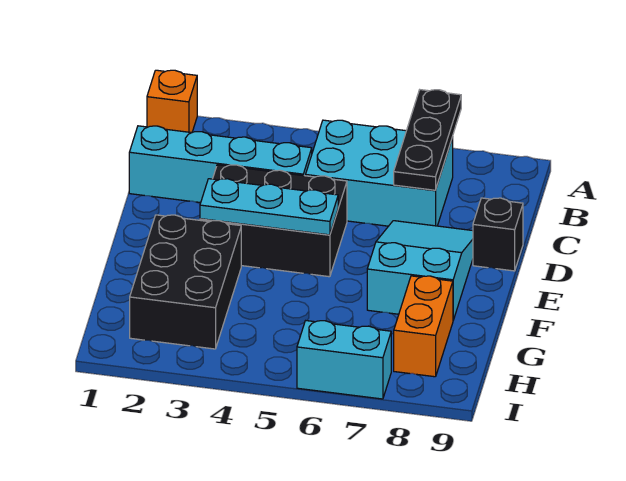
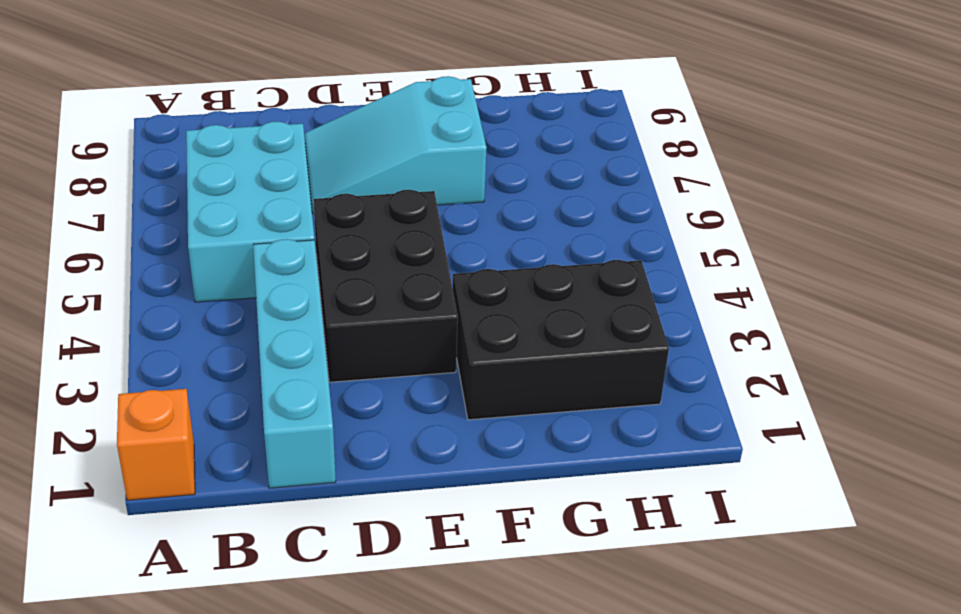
none -> black 1x1 brick [473,198,523,271]
none -> orange 1x2 brick [394,276,453,377]

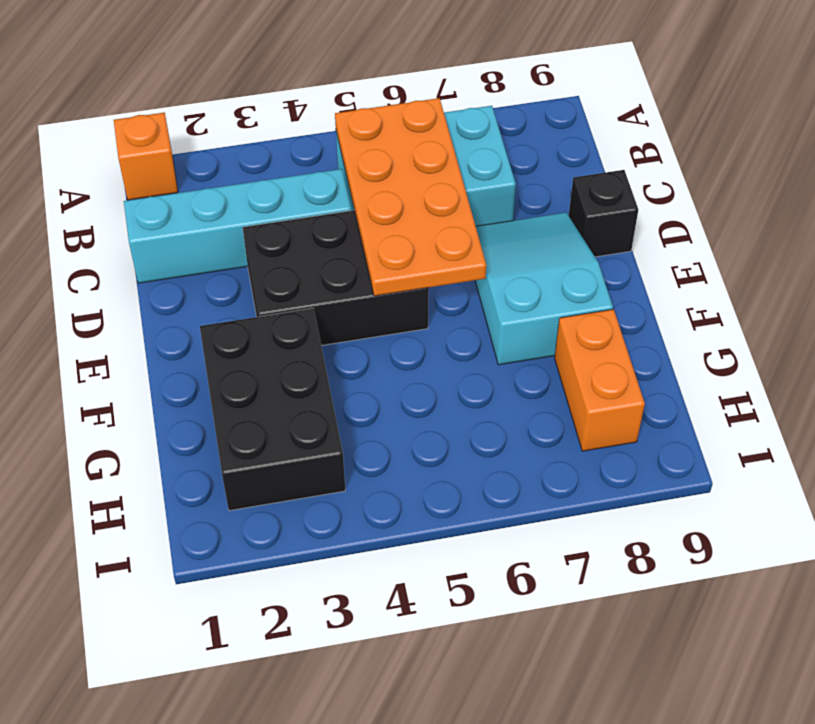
orange 2x4 plate [335,98,486,296] -> cyan 1x3 plate [200,179,338,235]
none -> cyan 1x2 brick [297,321,391,399]
none -> black 1x3 plate [394,90,461,190]

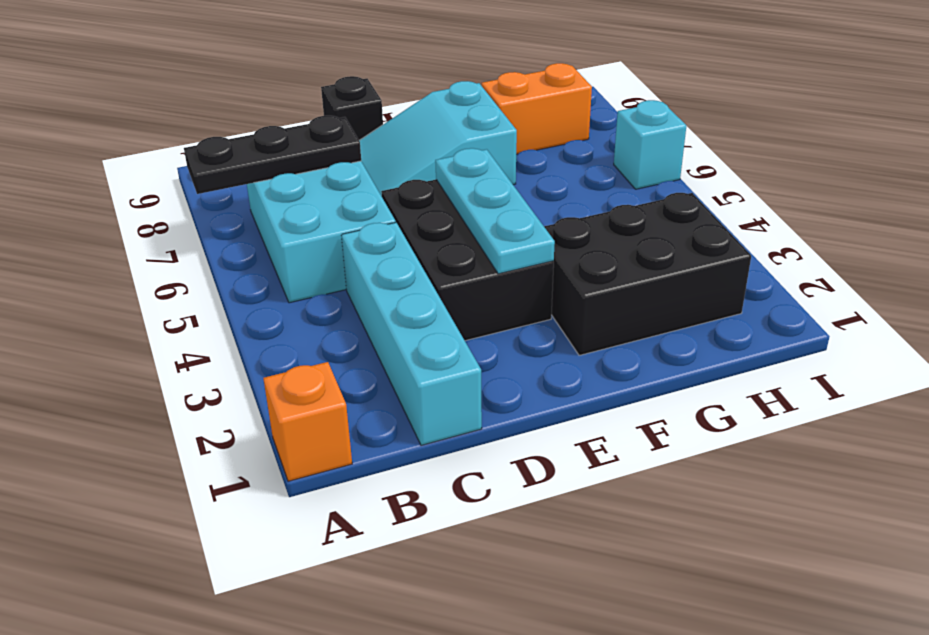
cyan 1x1 brick [614,100,686,189] -> cyan 1x2 brick [297,321,391,399]

